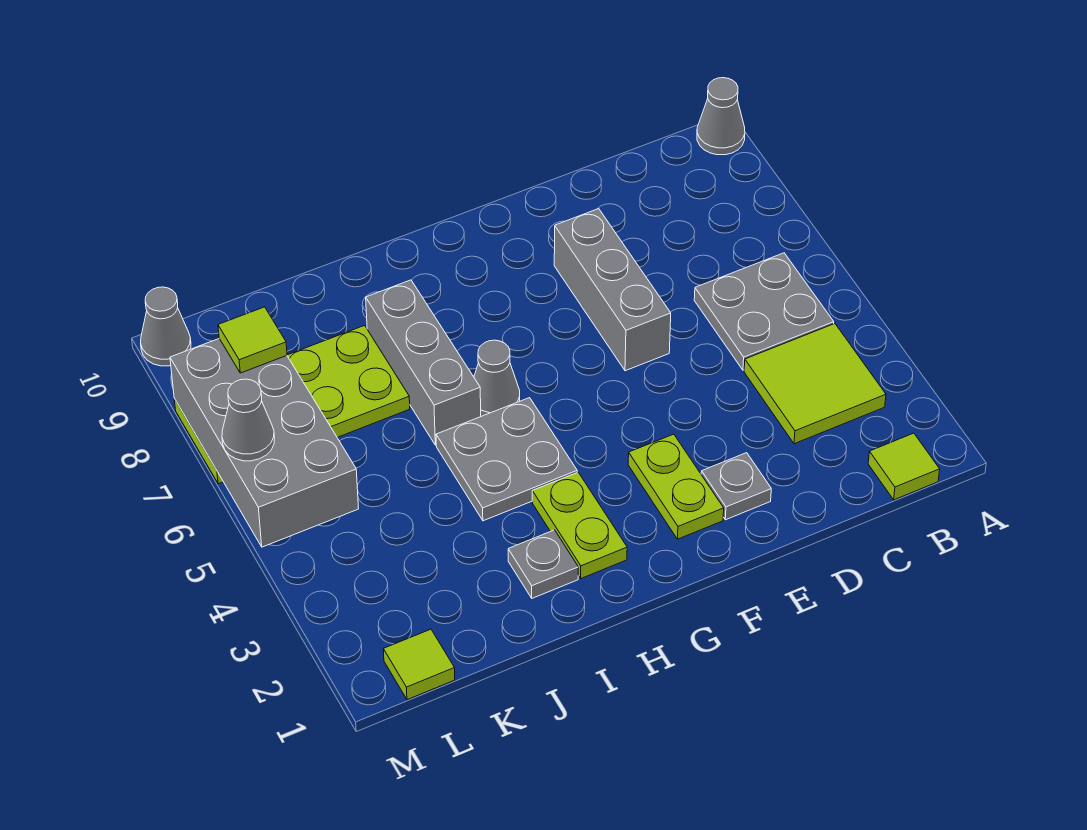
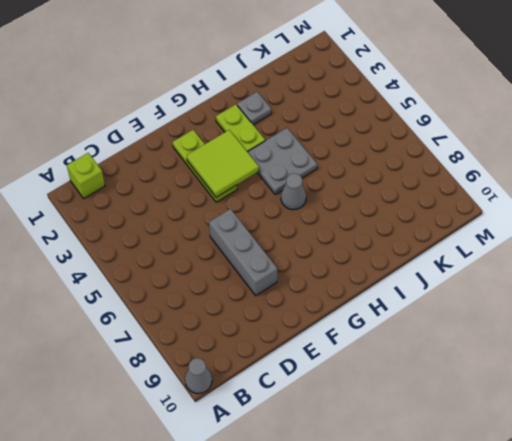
lime 1x1 brick [67,153,105,198] -> lime 1x1 tile [868,433,940,500]
lime 1x3 plate [173,130,237,202] -> lime 1x2 plate [628,434,724,539]
lime 2x2 tile [187,130,259,197] -> lime 2x2 tile moved to [744,324,886,444]
none -> grey 2x2 plate [694,253,834,370]
none -> grey 1x1 plate [701,453,771,520]
none -> grey 1x3 brick [366,280,481,445]

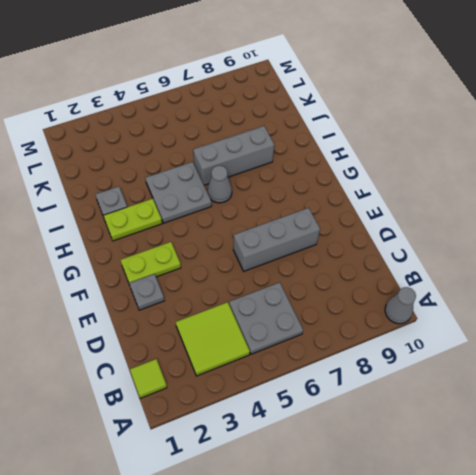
none -> lime 2x4 plate [174,326,410,484]
none -> lime 1x1 tile [383,629,455,700]
none -> grey 1x1 cone [141,287,191,366]

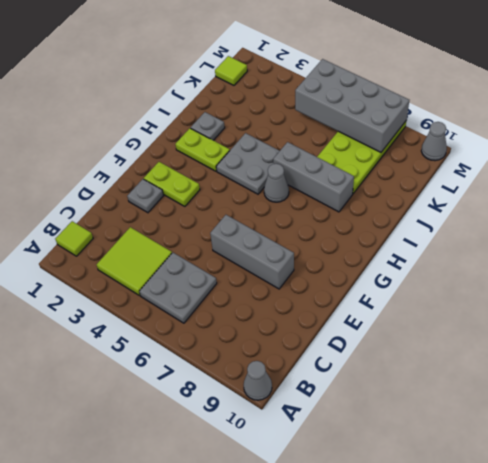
none -> lime 1x1 tile [218,307,287,373]
none -> grey 1x1 cone [222,379,275,461]

